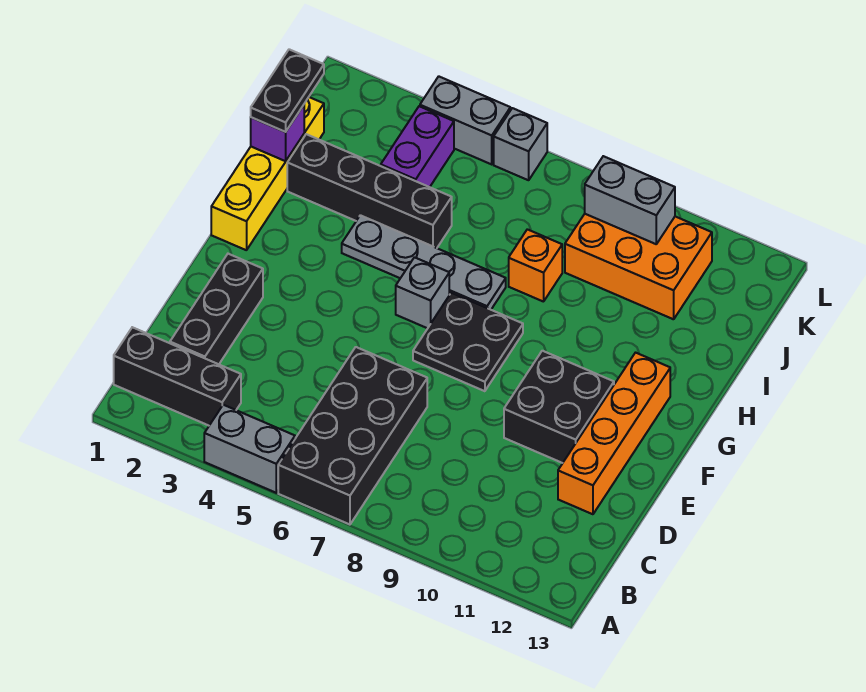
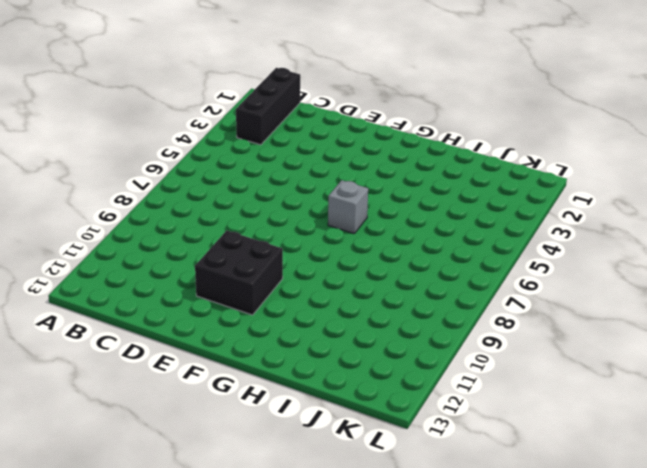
none -> grey 1x2 brick [204,405,295,493]
none -> black 2x4 brick [278,347,427,525]
none -> black 1x3 brick [170,254,263,364]

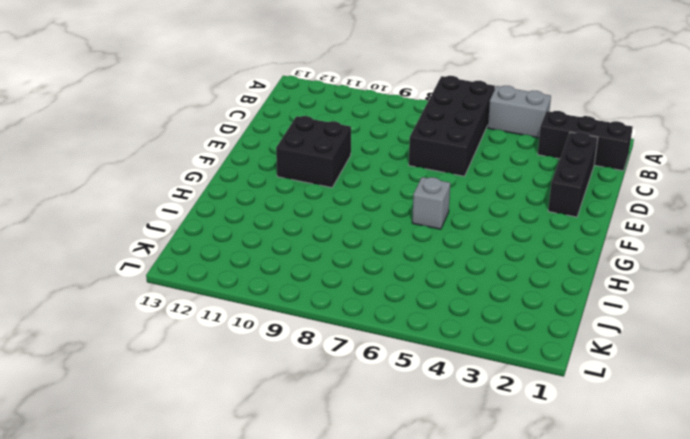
none -> orange 1x4 brick [558,353,670,514]
none -> black 2x2 plate [413,293,523,391]
none -> yellow 1x4 brick [211,97,324,250]

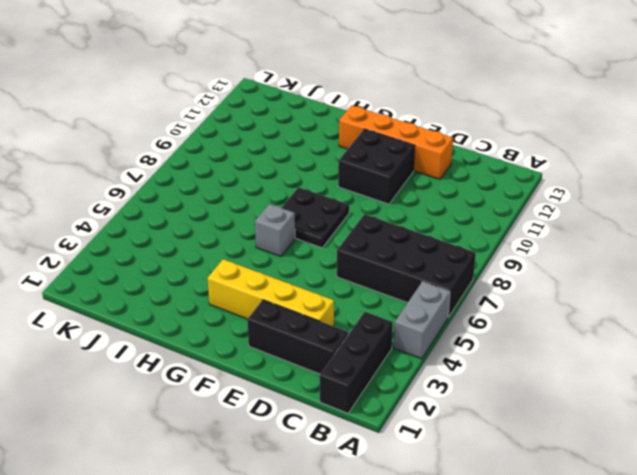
yellow 1x4 brick [208,259,334,326] -> yellow 1x4 brick moved to [211,97,324,250]
none -> grey 1x4 plate [342,215,506,310]
none -> black 1x4 brick [287,134,452,248]
none -> orange 1x1 brick [509,229,562,302]

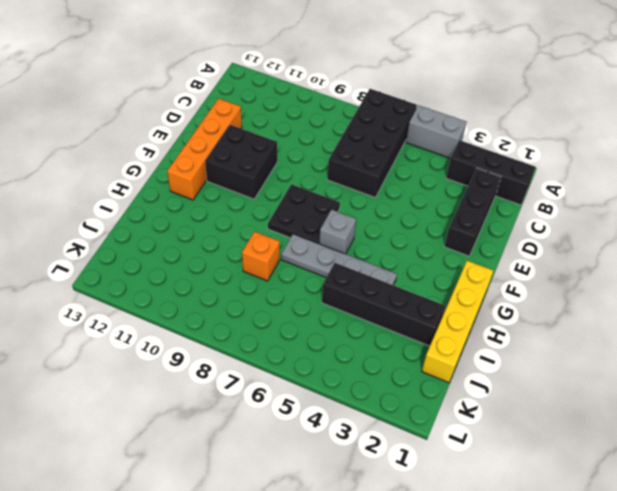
none -> purple 1x2 brick [381,106,454,187]
none -> orange 2x3 brick [565,214,712,319]
none -> grey 1x2 brick [420,76,510,164]

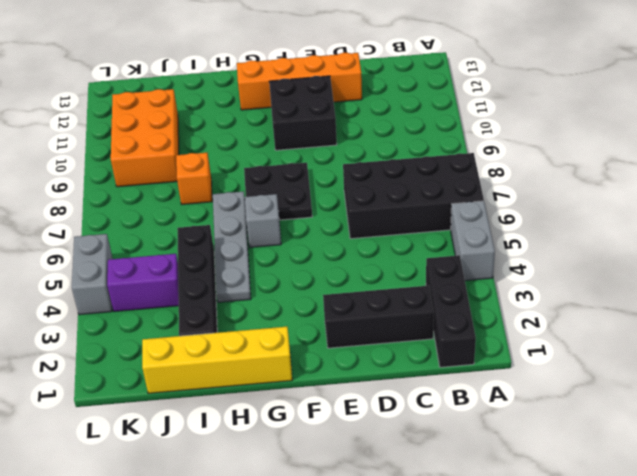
none -> grey 1x1 brick [494,108,547,180]
none -> purple 1x1 brick [251,105,304,161]
none -> grey 1x2 brick [585,156,675,244]

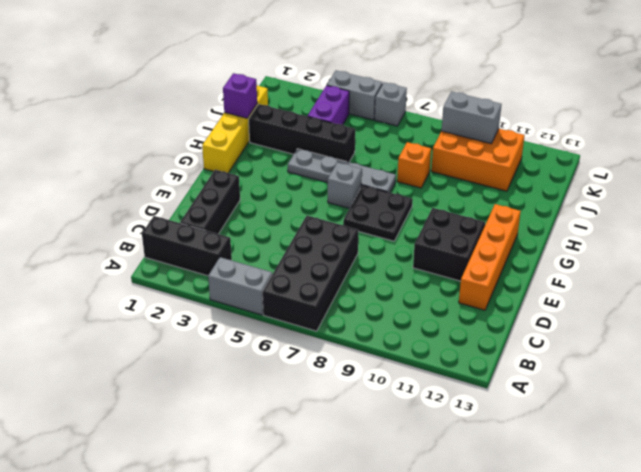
none -> black 1x2 plate [251,49,324,132]

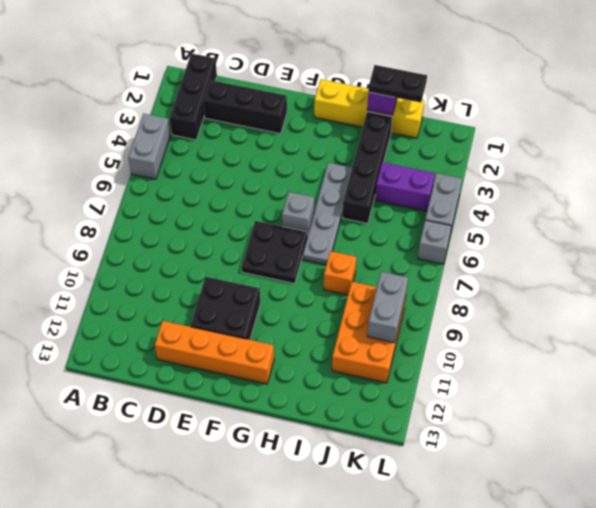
none -> black 2x4 brick [278,347,427,525]

